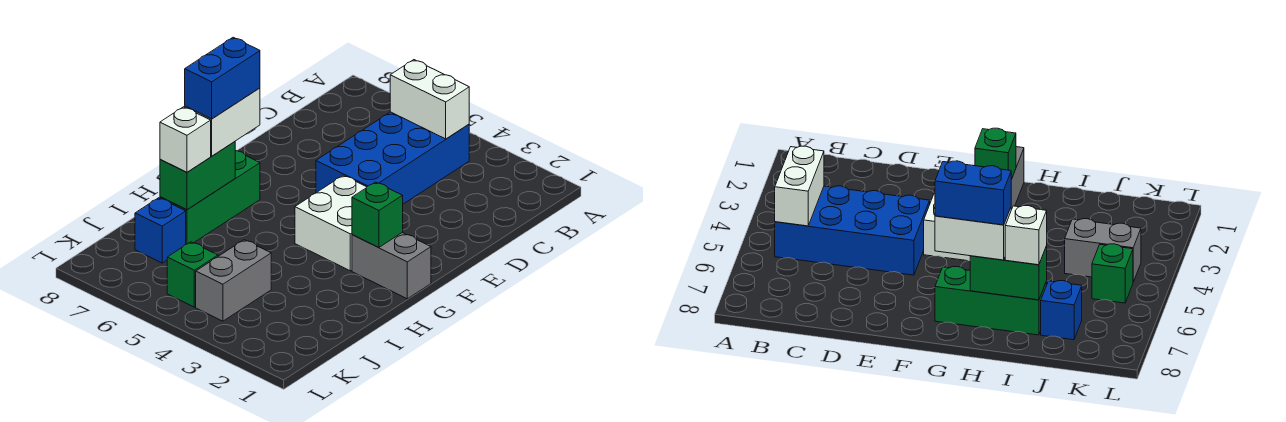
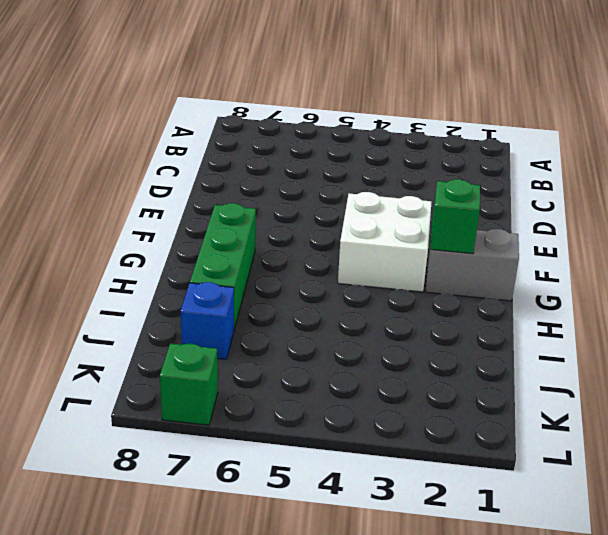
green 1x1 brick [160,343,218,425] -> green 1x1 brick moved to [167,242,218,307]
none -> blue 2x4 brick [316,112,469,204]
none -> grey 1x2 brick [196,240,271,321]
none -> white 1x2 brick [390,60,469,139]

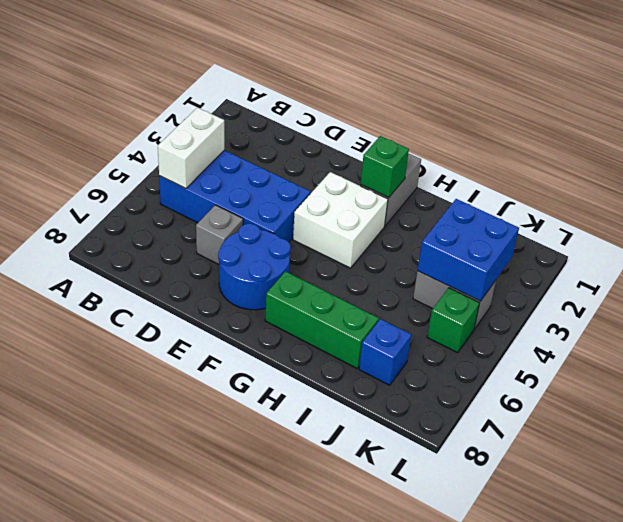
grey 1x1 brick [196,205,243,264] -> none
blue 2x2 round brick [218,224,291,310] -> none
blue 2x2 brick [418,199,519,301] -> none
none -> green 1x2 brick [160,142,235,210]
none -> white 1x2 brick [185,88,260,156]
none -> white 1x1 brick [160,107,211,172]

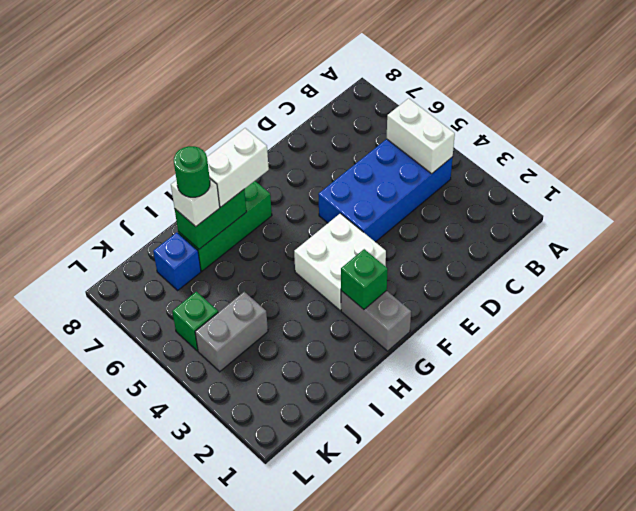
green 1x1 round brick [174,146,210,197] -> none
none -> blue 1x2 brick [185,37,260,119]

